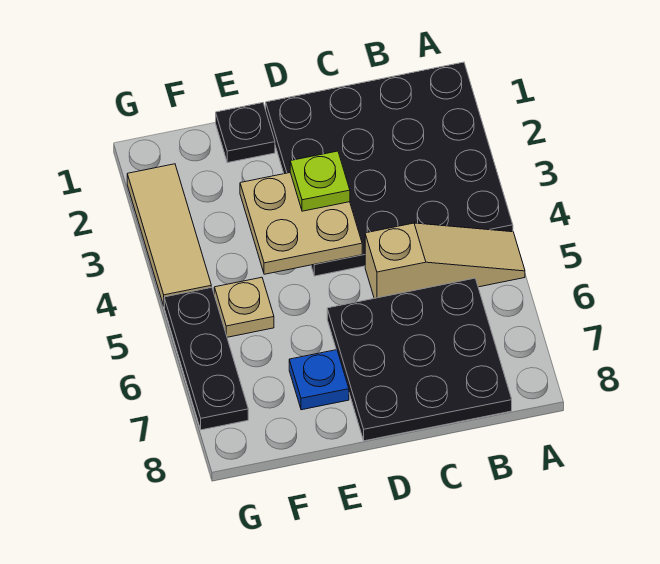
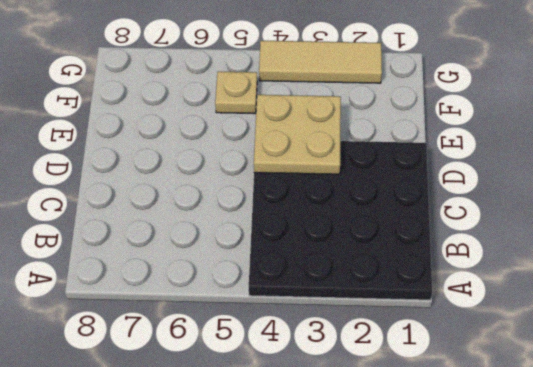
none -> tan 1x3 slope [365,223,525,298]
none -> black 3x3 plate [327,278,512,441]

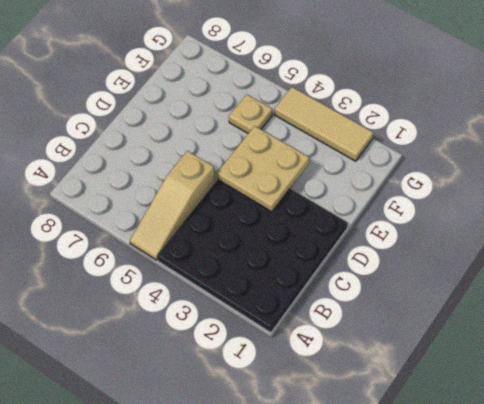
none -> black 3x3 plate [327,278,512,441]
none -> black 1x1 plate [216,103,275,163]

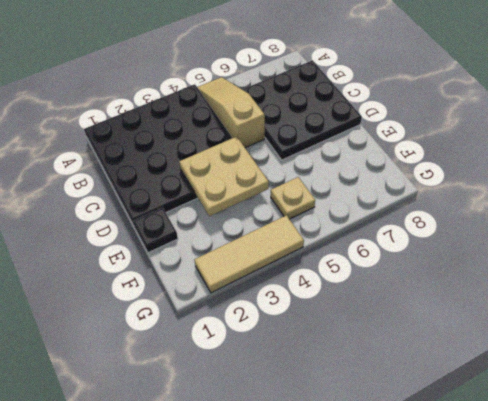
none -> blue 1x1 plate [289,350,349,410]
none -> black 1x3 plate [164,287,248,430]

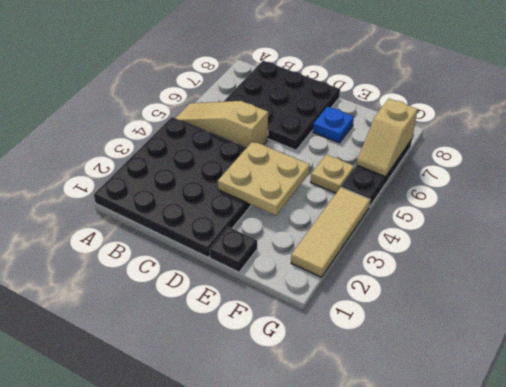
tan 1x2 slope [357,99,418,177] -> none
none -> lime 1x1 plate [290,151,350,211]

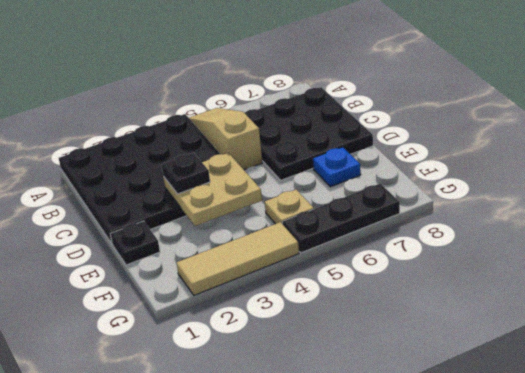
black 1x1 plate [161,153,210,194] -> lime 1x1 plate [290,151,350,211]

